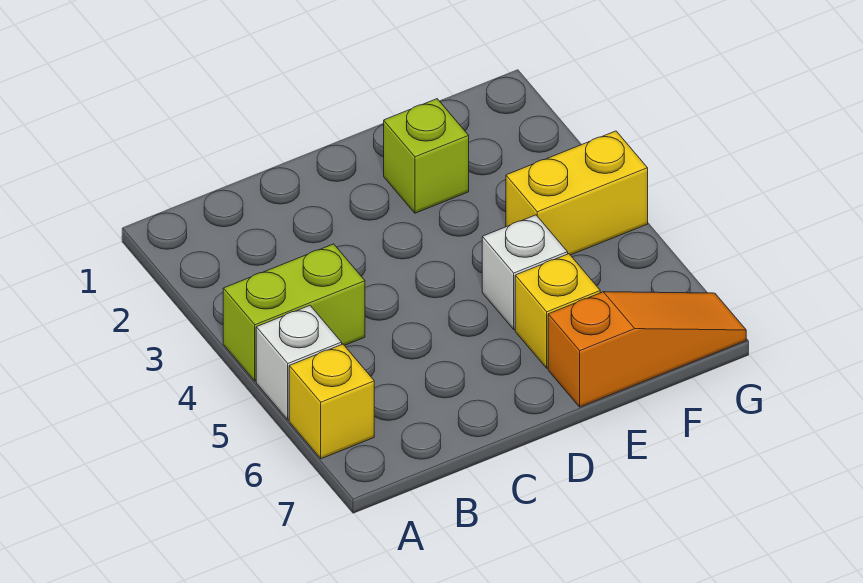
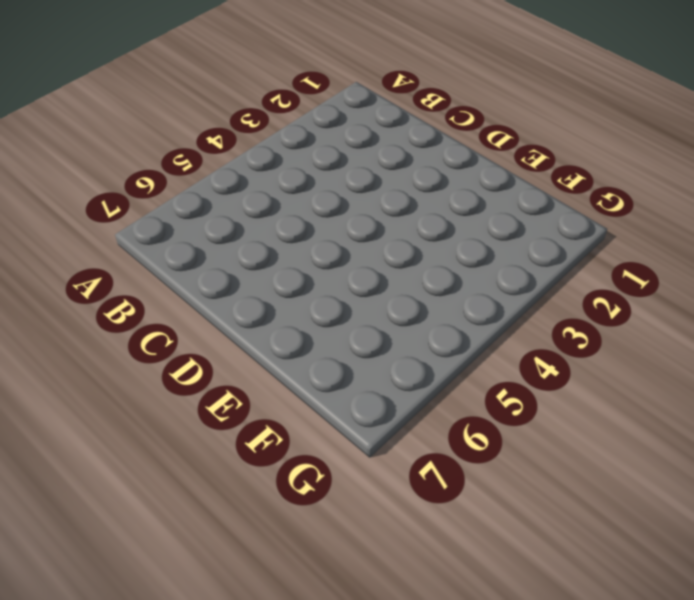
none -> lime 1x2 brick [223,244,365,381]
none -> white 1x1 brick [256,306,342,420]

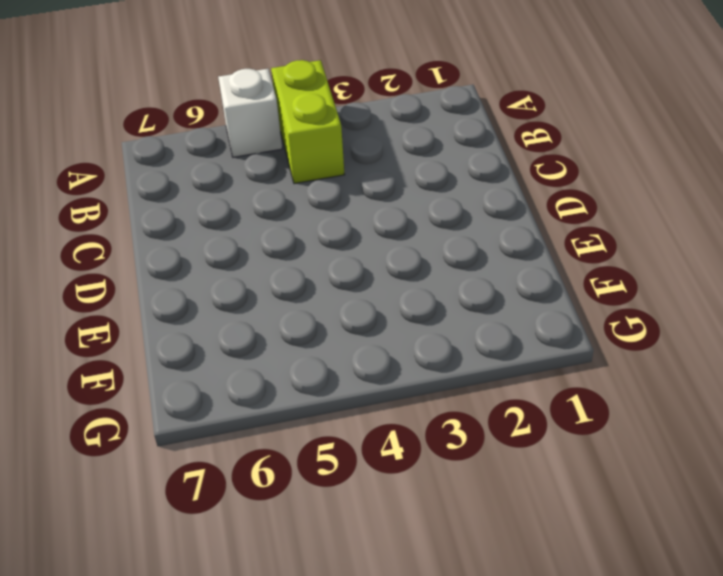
none -> yellow 1x1 brick [289,344,374,459]
none -> lime 1x1 brick [384,99,469,213]

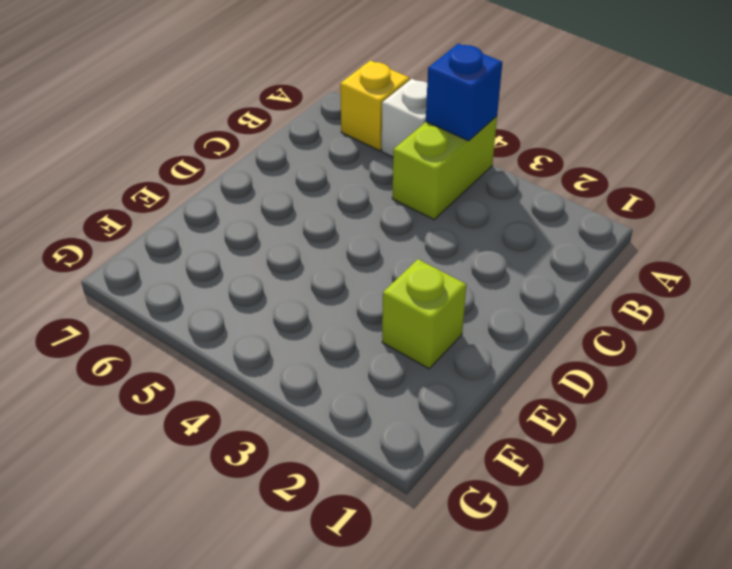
blue 1x1 brick [426,44,502,141] -> none
none -> white 1x1 brick [482,215,568,329]
none -> yellow 1x1 brick [515,254,600,368]

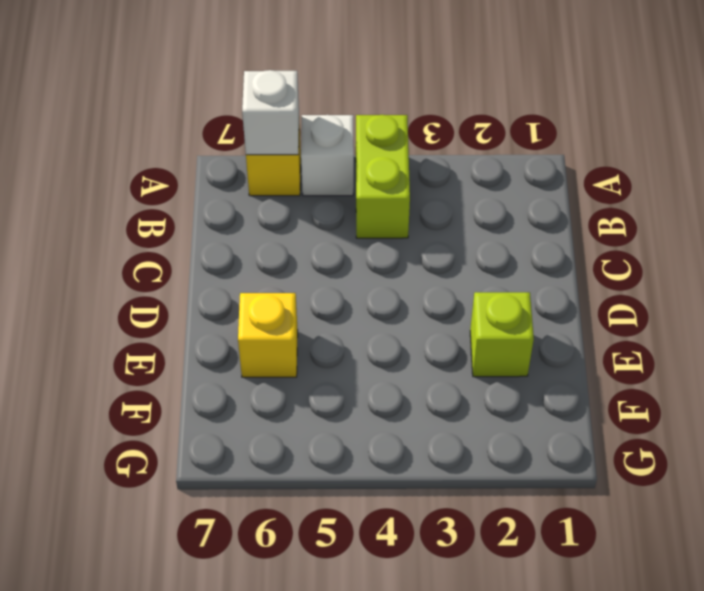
white 1x1 brick [242,70,299,155] -> white 1x1 brick moved to [482,215,568,329]
none -> orange 1x3 slope [548,292,746,407]
none -> yellow 1x2 brick [506,131,648,255]

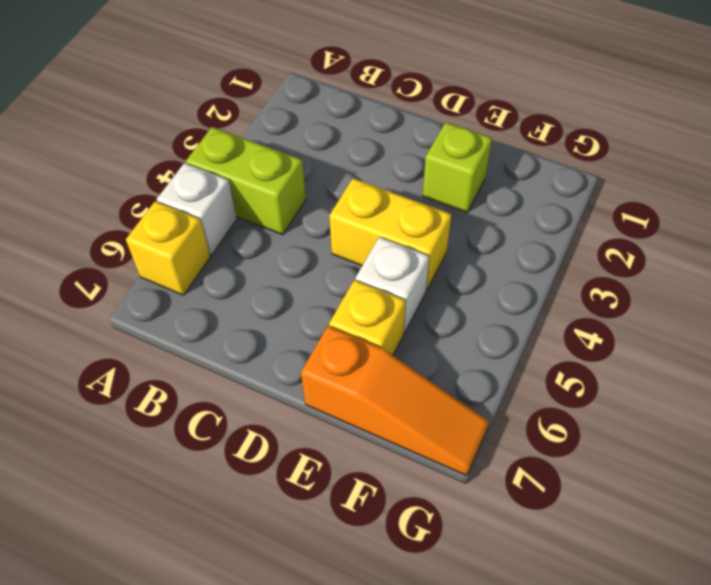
yellow 1x2 brick [329,178,451,291] -> yellow 1x2 brick moved to [506,131,648,255]

